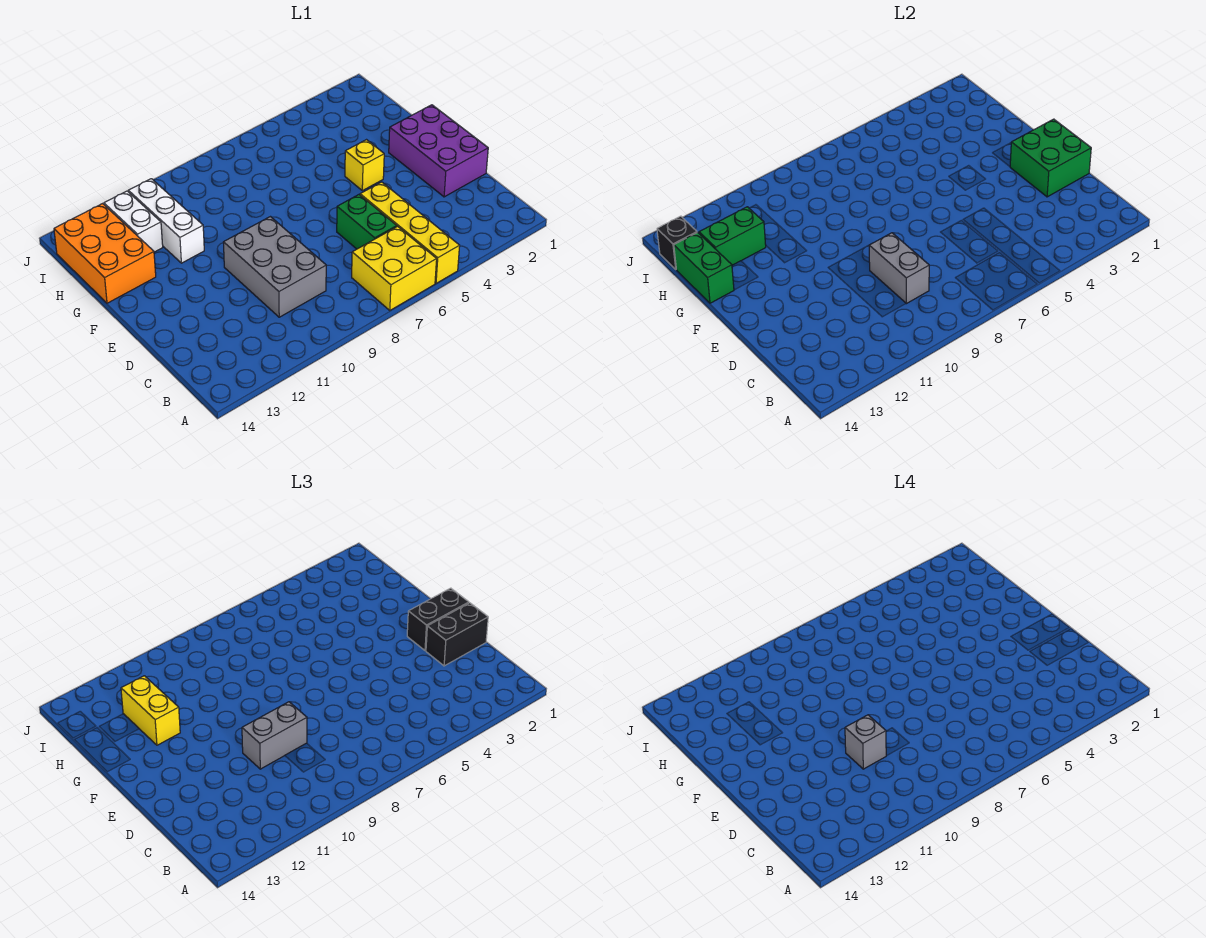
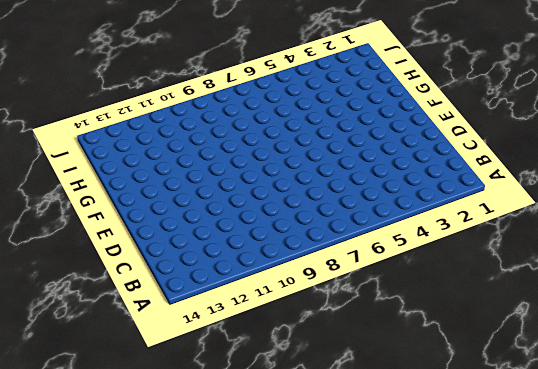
none -> yellow 1x4 brick [360,182,460,283]
none -> yellow 2x2 brick [352,226,437,310]
none -> green 1x2 brick [337,195,397,249]

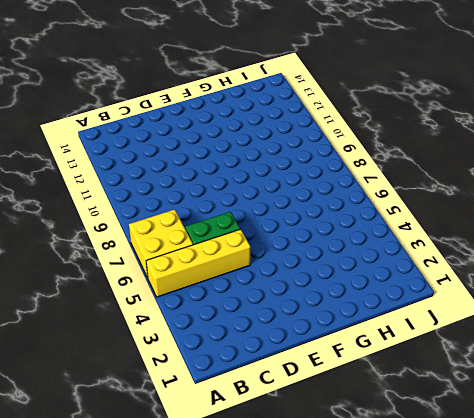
none -> grey 2x3 brick [223,217,326,317]
none -> purple 2x3 brick [389,105,488,197]
none -> yellow 1x1 brick [345,140,384,191]

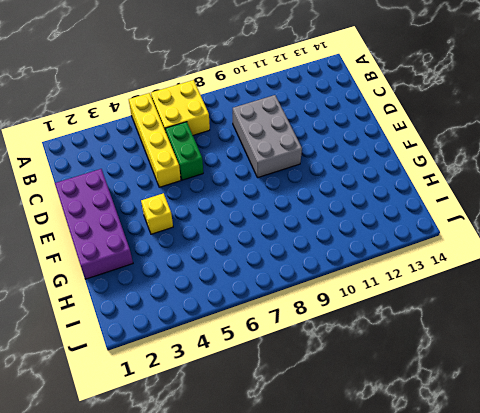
purple 2x4 brick [55,169,133,279] -> purple 2x3 brick [389,105,488,197]
none -> white 1x3 brick [128,179,204,263]
none -> orange 2x3 brick [54,204,156,303]
none -> white 1x2 brick [104,191,163,252]

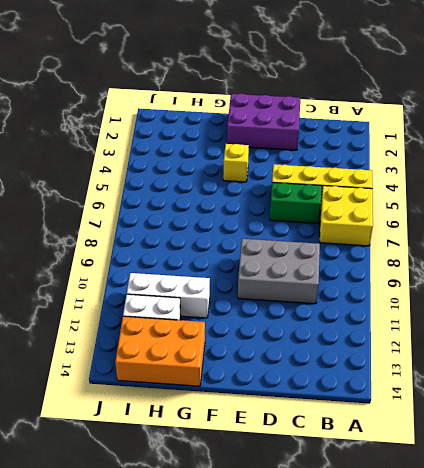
none -> grey 1x2 brick [869,233,929,304]
none -> green 2x2 brick [1010,119,1091,197]
none -> green 1x2 brick [674,232,734,303]

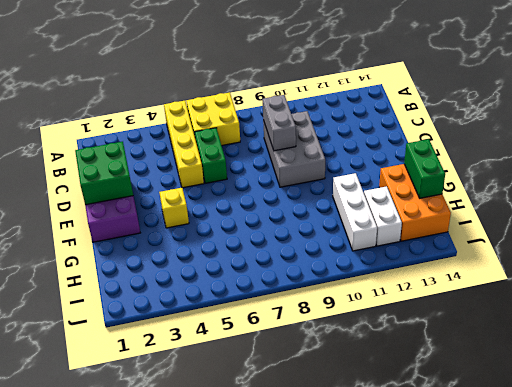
none -> green 1x2 brick [699,207,766,265]
none -> black 1x1 brick [657,216,697,269]
none -> black 1x2 brick [426,603,488,666]

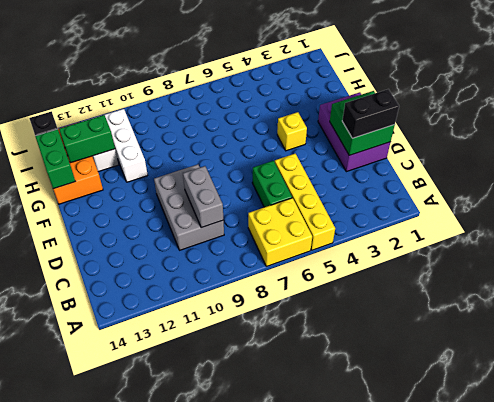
none -> grey 1x2 brick [242,702,307,769]
none -> black 1x2 brick [407,588,469,651]
none -> yellow 1x2 brick [121,676,180,745]

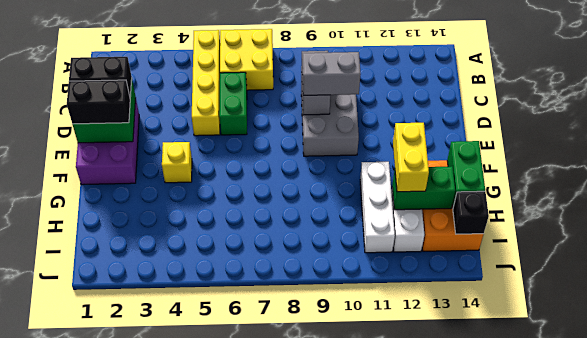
none -> grey 1x1 brick [845,715,886,769]

